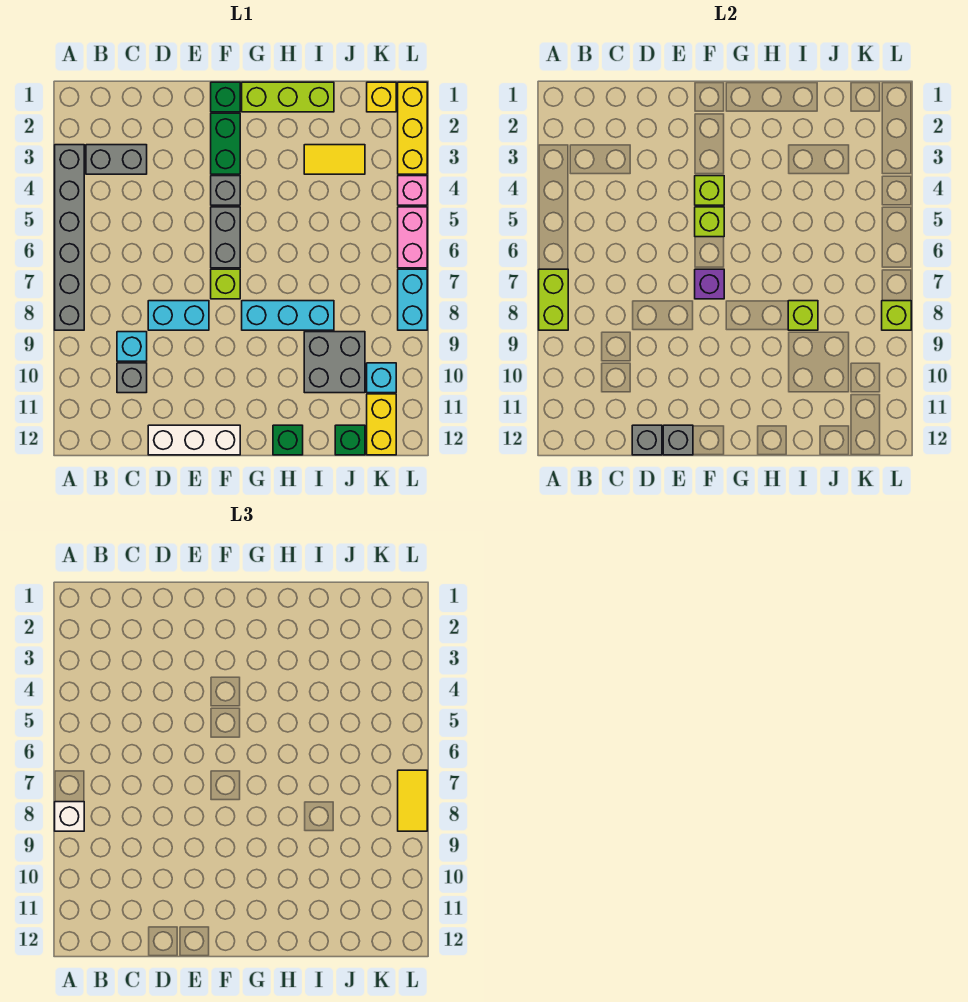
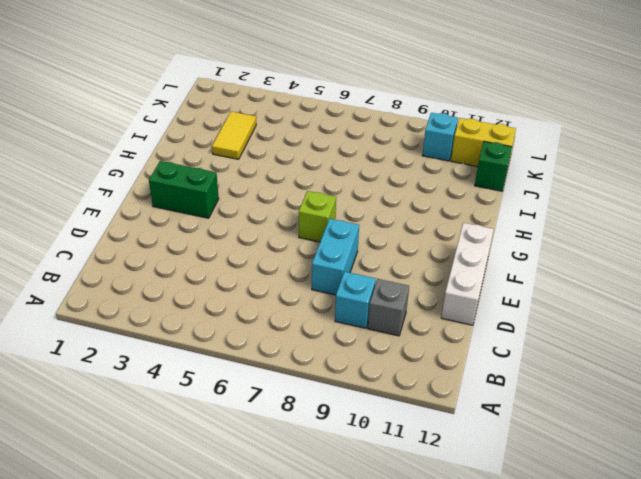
none -> grey 1x6 brick [55,145,84,330]
none -> grey 1x2 brick [86,145,147,174]
none -> green 1x1 brick [211,82,240,112]
none -> grey 1x1 brick [211,176,240,205]

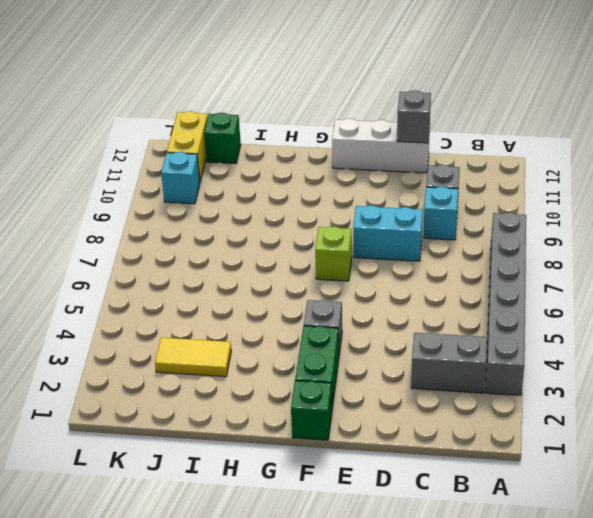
none -> grey 1x2 brick [211,207,240,268]
none -> lime 1x3 brick [242,82,334,112]
none -> cyan 1x3 brick [242,301,334,330]
none -> green 1x1 brick [273,425,303,455]

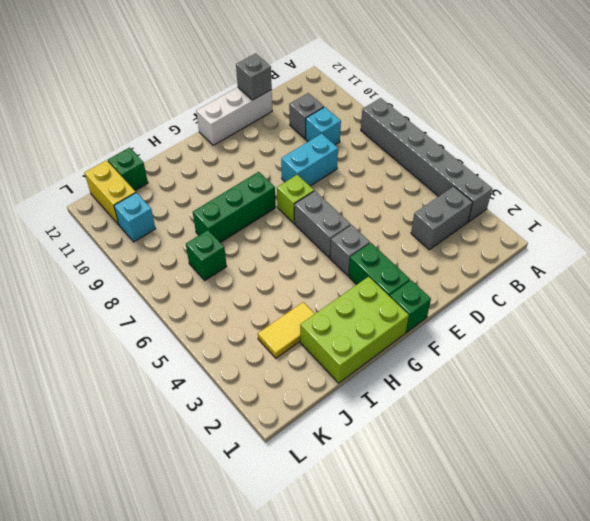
lime 2x3 brick [300,277,409,383] -> lime 1x3 brick [242,82,334,112]
green 1x3 brick [193,172,276,243] -> cyan 1x3 brick [242,301,334,330]
green 1x1 brick [186,230,227,280] -> green 1x1 brick moved to [273,425,303,455]
none -> grey 2x2 brick [304,332,365,393]
none -> yellow 1x1 brick [367,82,396,112]
none -> yellow 1x3 brick [398,82,427,174]
none -> pink 1x1 brick [398,176,427,205]

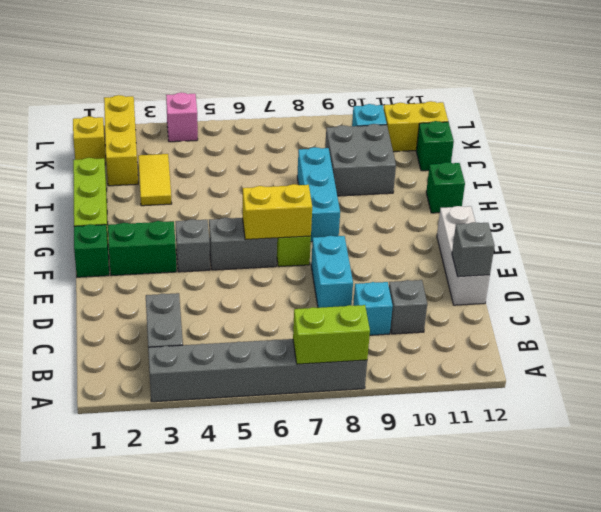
yellow 1x2 brick [243,184,312,240] -> purple 1x1 brick [695,269,724,299]
yellow 1x3 brick [104,95,138,186] -> yellow 1x3 brick turned to [398,82,427,174]
none -> pink 1x2 brick [398,207,427,268]
none -> cyan 1x2 brick [398,269,427,330]
none -> grey 1x1 brick [663,425,693,455]
none -> lime 1x1 brick [695,176,724,205]

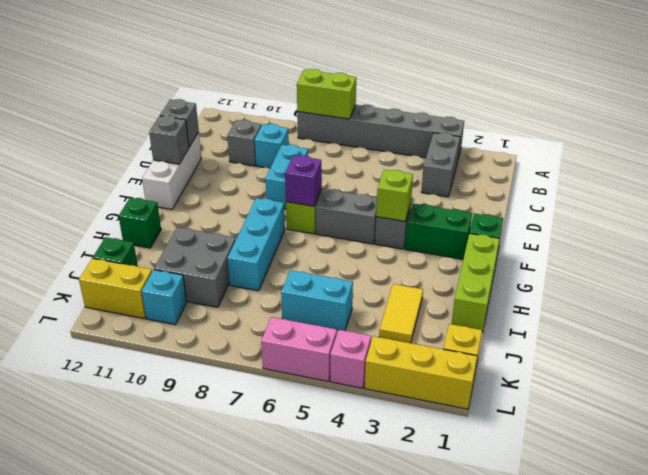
cyan 1x2 brick [281,270,353,331] -> cyan 1x2 brick moved to [398,269,427,330]
none -> lime 1x1 brick [695,207,724,237]
none -> lime 1x1 brick [788,301,818,330]
none -> lime 1x1 brick [882,301,911,330]
none -> white 1x1 brick [55,802,84,831]

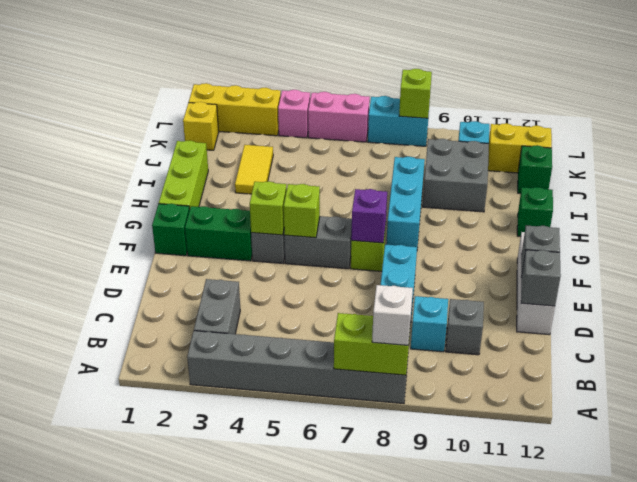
none -> lime 1x1 brick [788,301,818,330]
none -> yellow 1x2 tile [398,770,427,831]

